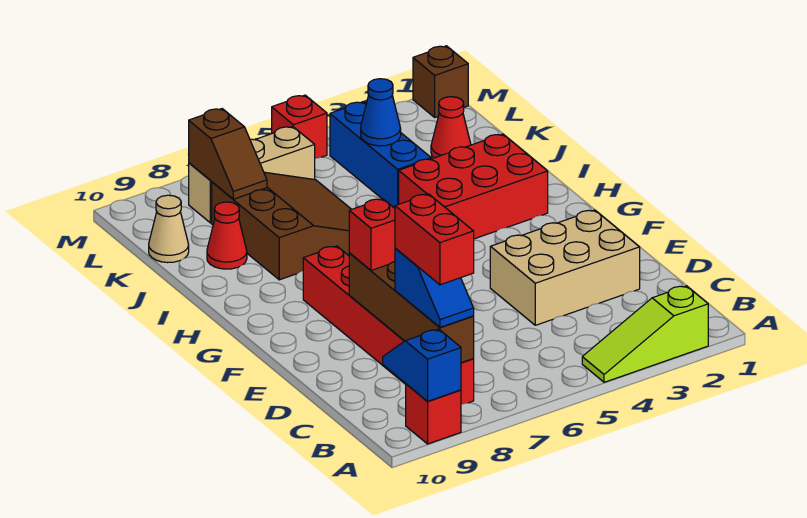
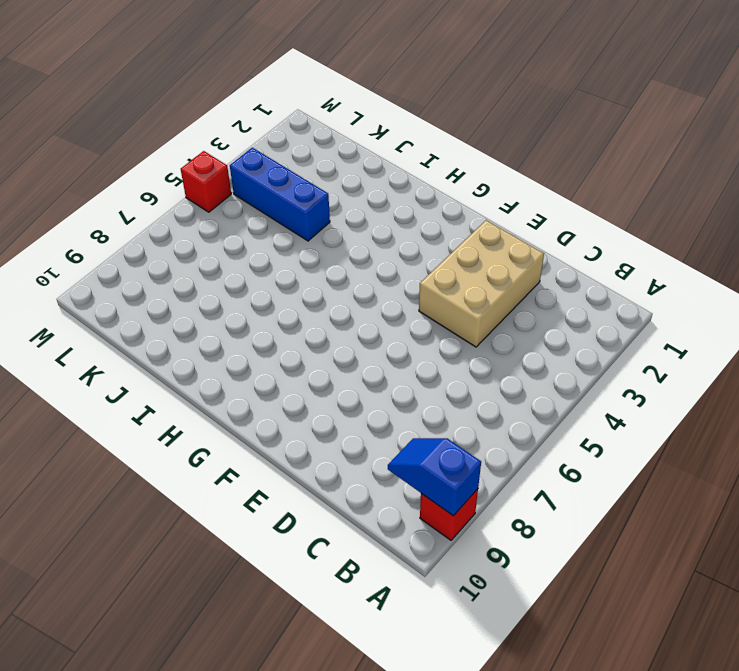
none -> lime 1x3 slope [582,286,708,382]
none -> red 1x6 brick [303,246,474,404]
none -> red 2x3 brick [399,134,548,239]

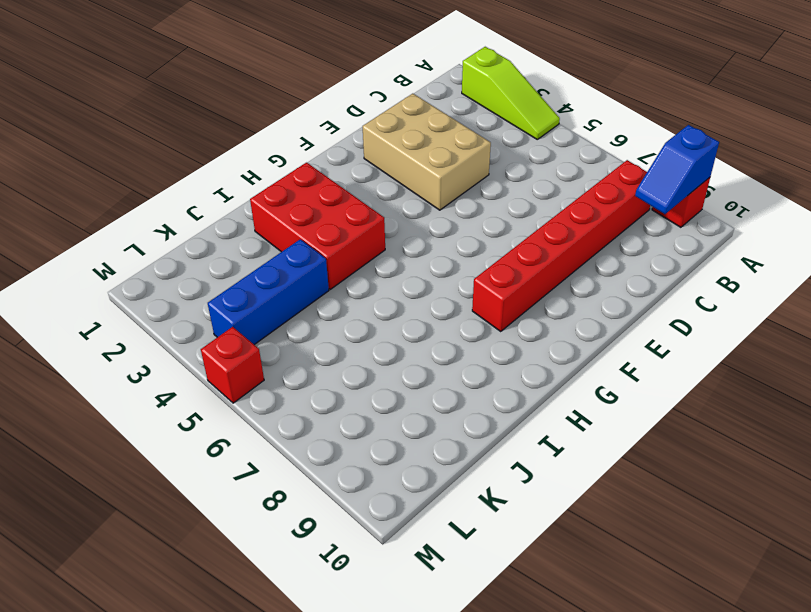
none -> brown 3x3 slope [212,172,351,280]
none -> red 1x1 cone [207,202,247,269]
none -> red 1x1 cone [431,97,471,158]

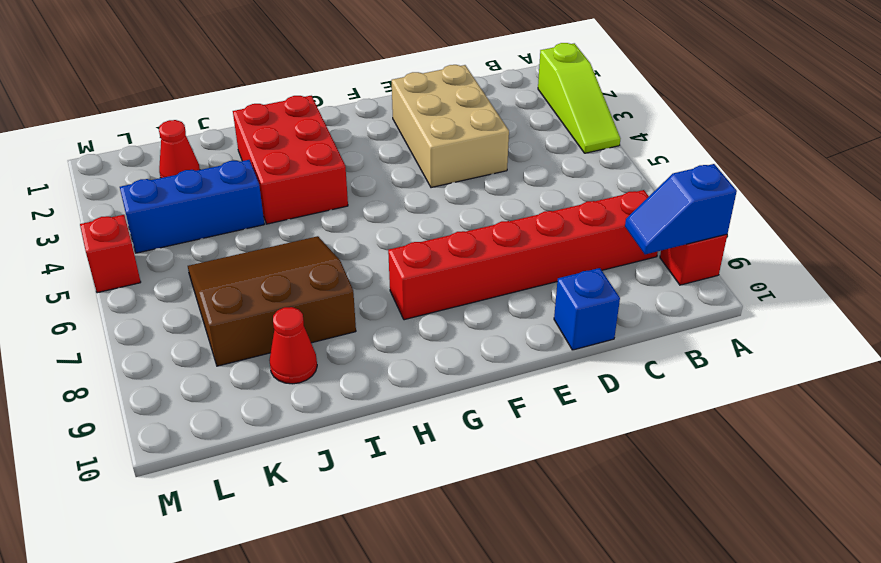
blue 1x1 brick [554,268,620,350] -> none
none -> tan 1x1 cone [149,195,189,263]
none -> tan 1x3 brick [189,126,315,223]
none -> brown 1x1 brick [413,46,468,117]

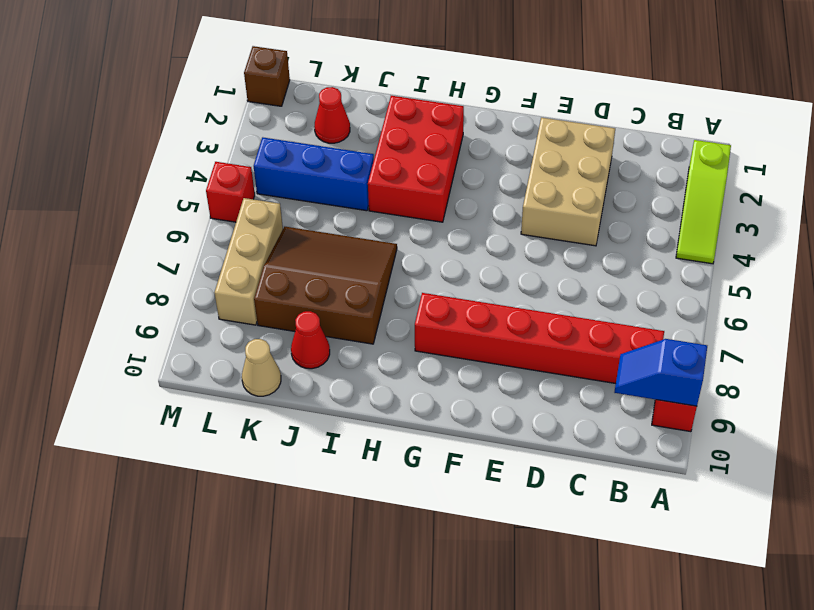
none -> brown 1x4 brick [349,253,474,363]
none -> blue 1x1 cone [361,79,401,146]
none -> brown 1x2 slope [189,109,267,199]

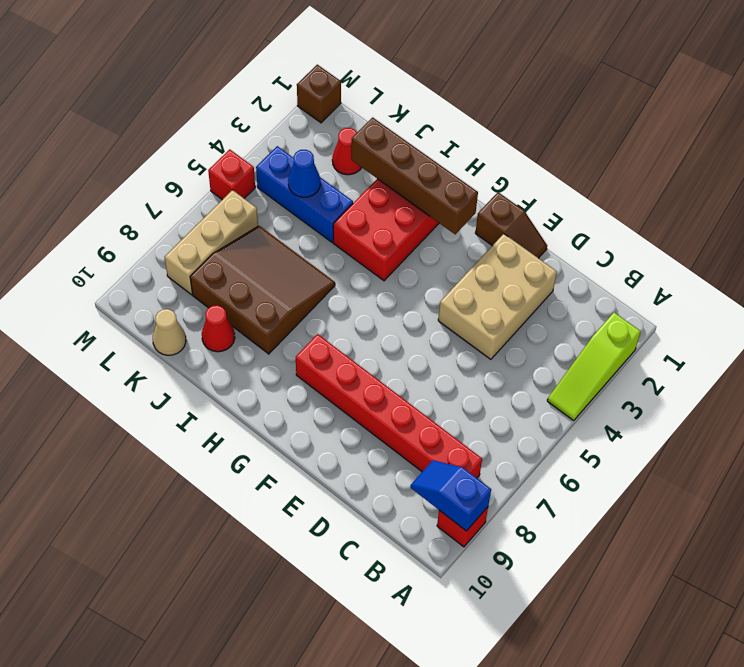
brown 1x2 slope [475,192,547,258] -> brown 1x2 slope moved to [189,109,267,199]
brown 1x4 brick [351,117,478,234] -> brown 1x4 brick moved to [349,253,474,363]
none -> blue 1x2 slope [395,248,474,327]
none -> red 1x1 brick [349,199,395,270]
none -> red 1x2 brick [395,194,474,285]

